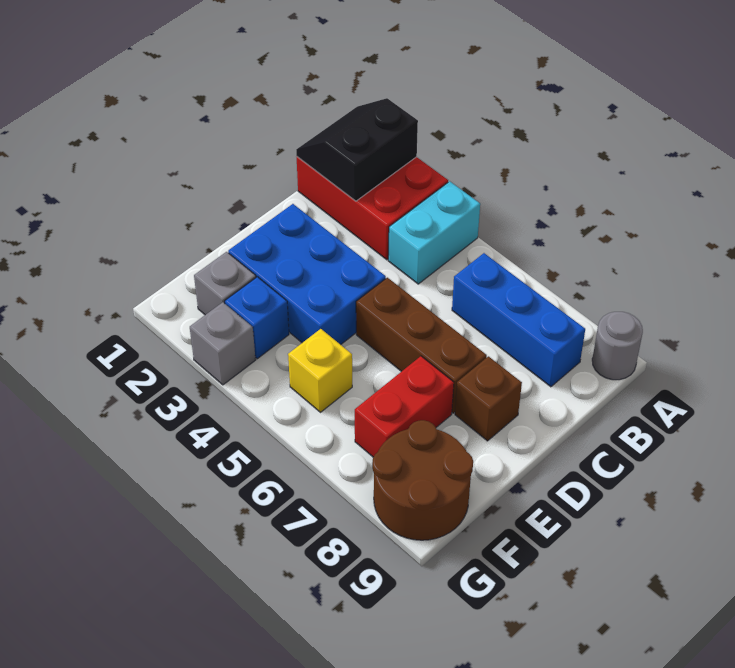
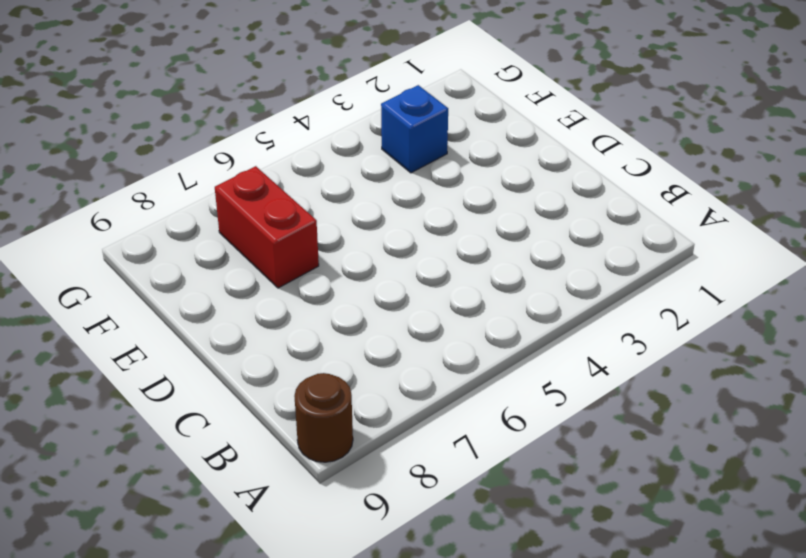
brown 1x1 round brick [294,373,353,462] -> grey 1x1 round brick [592,312,643,380]
none -> red 2x3 brick [297,157,448,260]
none -> cyan 1x2 brick [388,181,480,284]
none -> blue 1x3 brick [452,253,585,387]

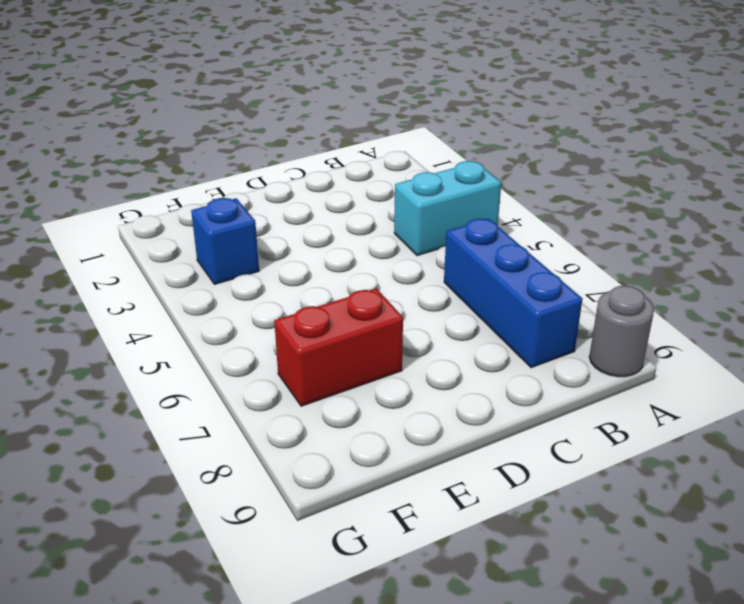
none -> red 2x3 brick [297,157,448,260]
none -> blue 2x3 brick [228,204,386,345]
none -> brown 1x3 brick [356,278,487,413]

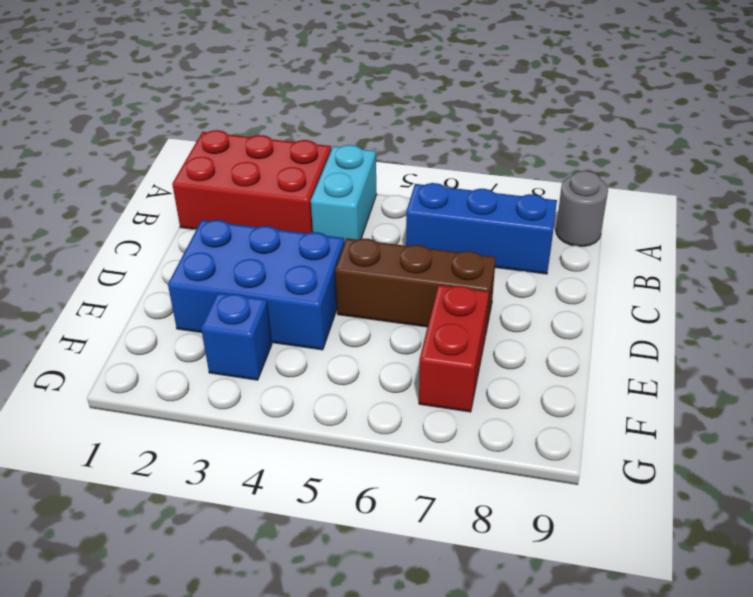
none -> brown 1x1 brick [455,356,522,441]
none -> grey 1x1 brick [194,252,256,315]
none -> yellow 1x1 brick [288,329,352,412]

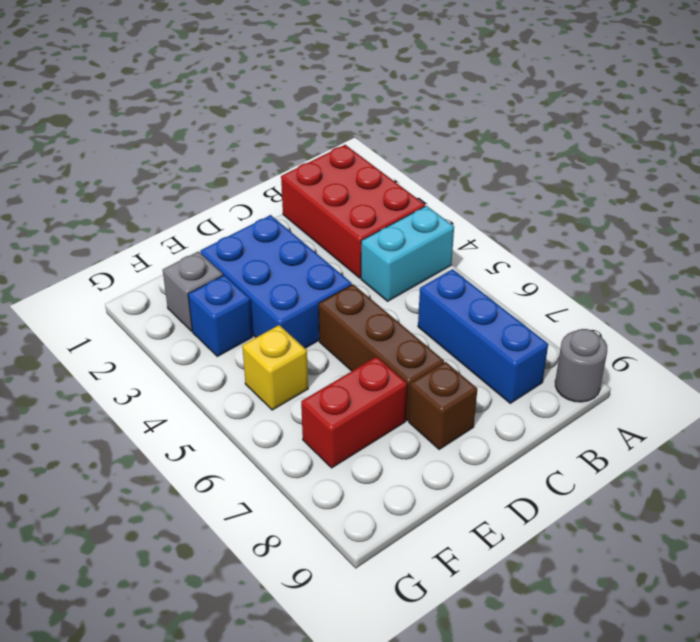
none -> brown 2x2 round brick [372,420,473,540]
none -> grey 1x1 brick [190,302,256,385]
none -> black 2x2 slope [296,98,418,201]

